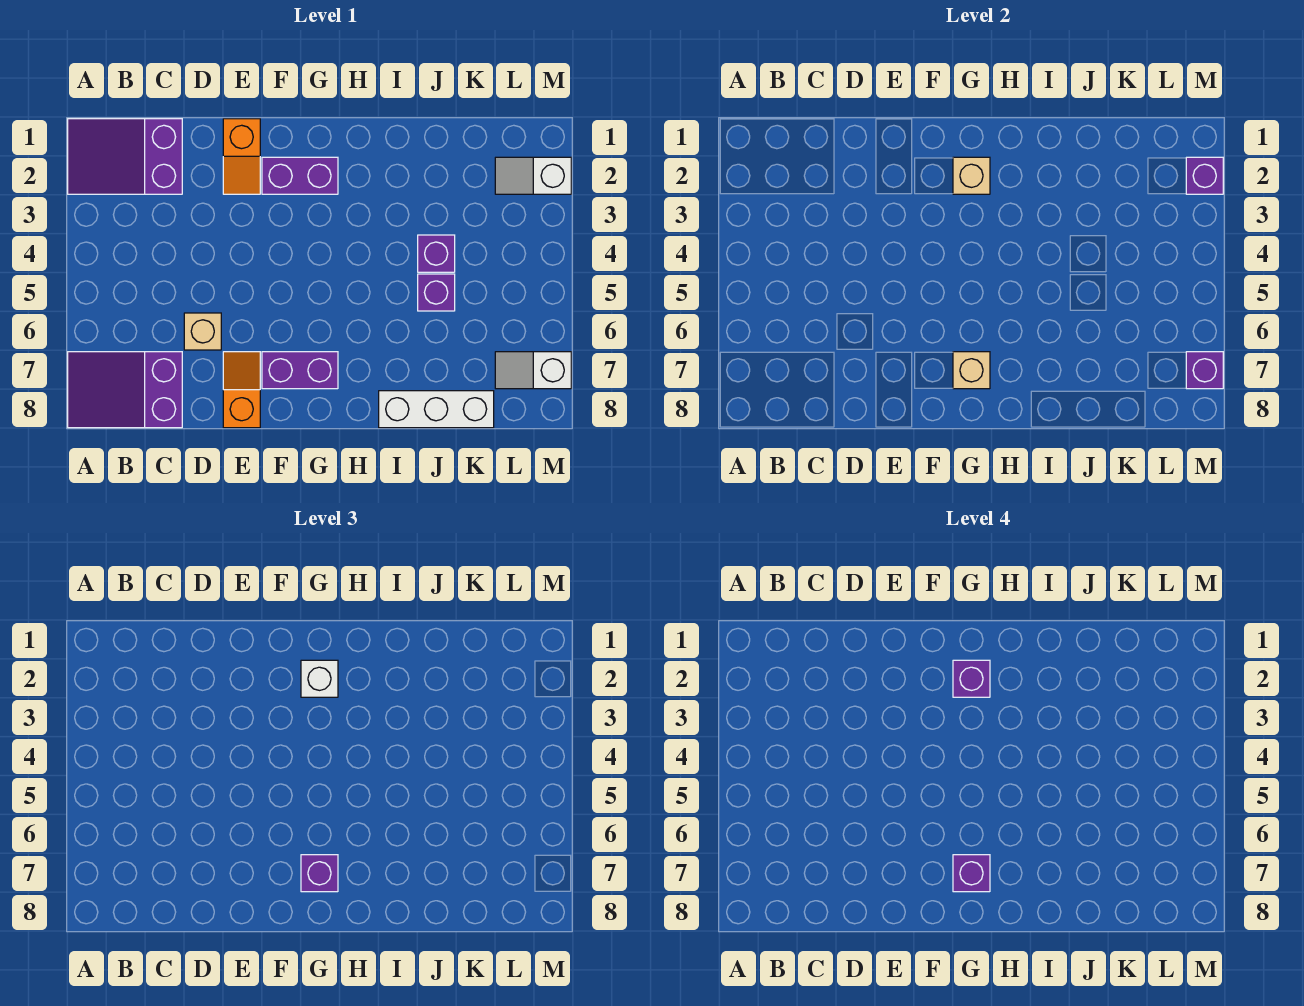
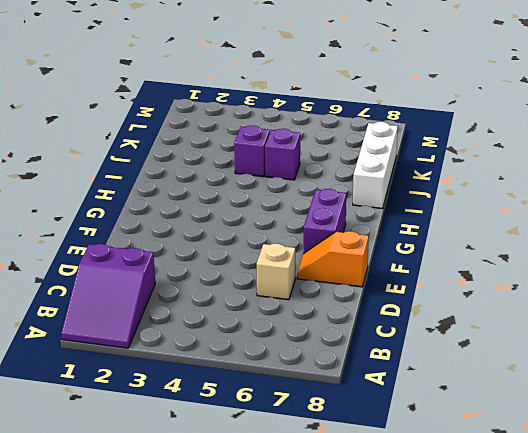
none -> purple 2x3 slope [68,352,182,428]
none -> orange 1x2 slope [223,119,260,194]
none -> purple 1x2 brick [262,157,338,194]

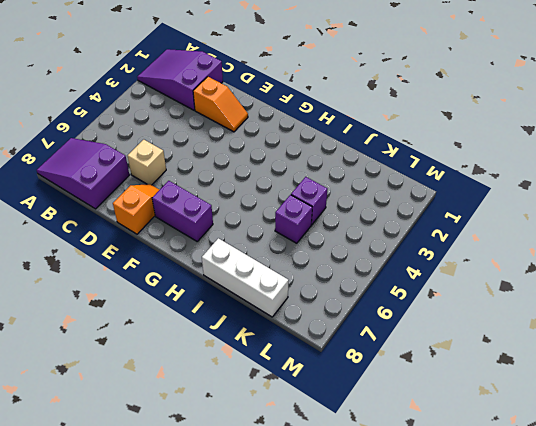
orange 1x2 slope [193,77,248,132] -> orange 1x2 slope turned to [223,119,260,194]
none -> purple 1x2 brick [262,157,338,194]
none -> white 1x2 slope [495,157,571,194]
none -> white 1x2 slope [495,352,571,389]

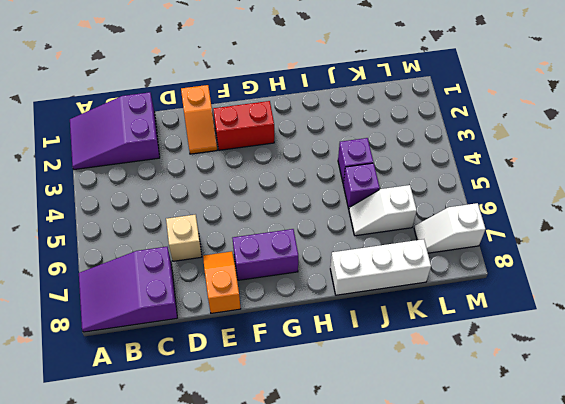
red 1x2 brick [213,101,274,150] -> purple 1x2 brick [262,157,338,194]
white 1x2 slope [349,185,417,236] -> white 1x2 slope moved to [495,157,571,194]
none -> tan 1x1 brick [953,157,990,194]
none -> tan 1x1 brick [953,352,990,389]
none -> purple 1x1 brick [1186,157,1223,194]

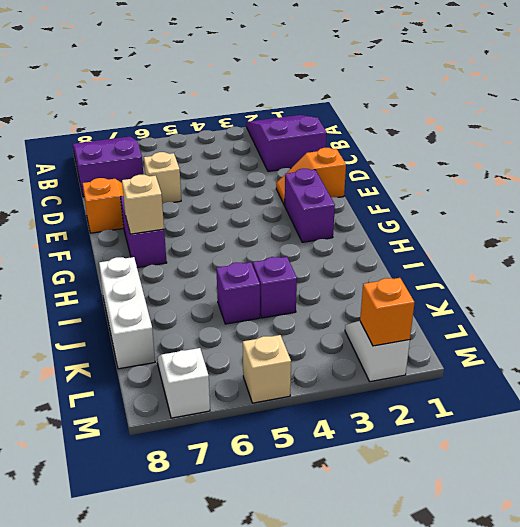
orange 1x1 brick [360,278,415,346] -> purple 1x1 brick [1186,157,1223,194]
tan 1x1 brick [243,335,291,403] -> tan 1x1 brick moved to [953,157,990,194]
none -> purple 1x1 brick [1186,352,1223,389]
none -> white 1x1 brick [301,660,338,697]
none -> purple 1x1 brick [301,855,338,892]

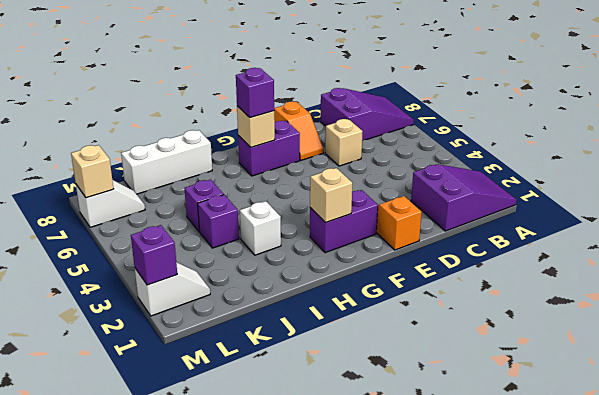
white 1x1 brick [240,201,281,255] -> white 1x1 brick moved to [301,660,338,697]
tan 1x1 brick [71,145,114,198] -> purple 1x1 brick [1186,352,1223,389]
none -> purple 1x1 brick [953,660,990,697]
none -> purple 1x1 brick [953,855,990,892]

